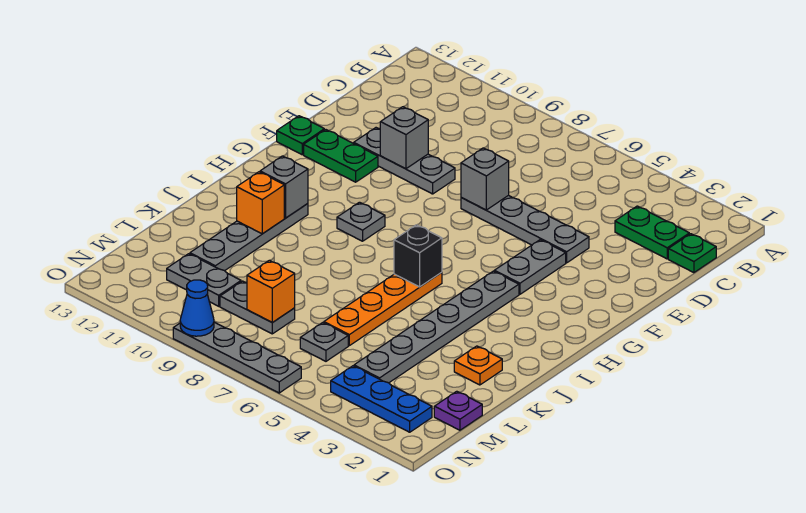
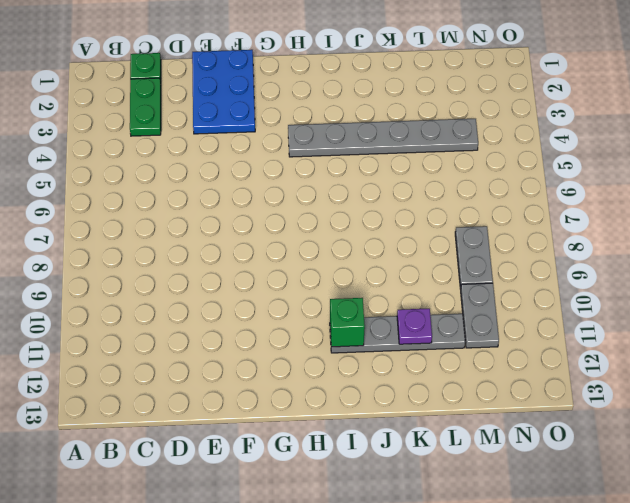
blue 2x3 plate [192,50,255,134] -> none
green 1x1 brick [330,298,365,347] -> grey 1x1 brick [260,156,308,218]
purple 1x1 plate [397,309,432,344] -> purple 1x1 plate moved to [434,391,482,430]
none -> grey 1x4 plate [461,195,589,263]
none -> grey 1x3 plate [354,128,455,194]
none -> grey 1x2 plate [494,240,566,294]

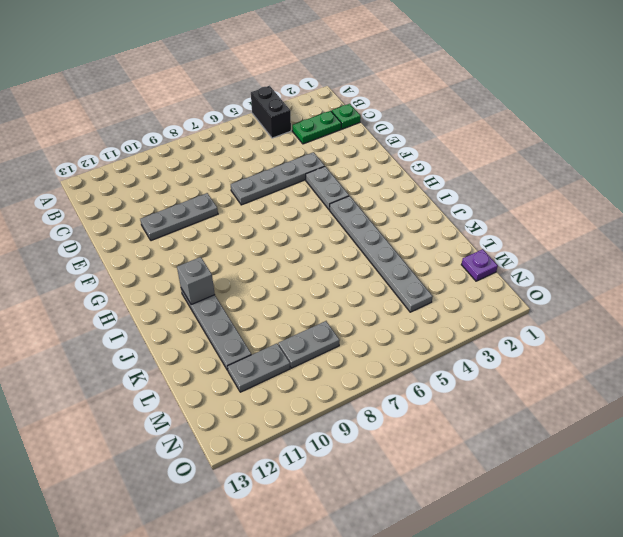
black 1x2 brick [251,86,291,138] -> none
none -> green 1x2 plate [304,130,378,182]
none -> green 1x1 plate [277,116,324,155]
none -> grey 1x1 plate [337,202,385,241]

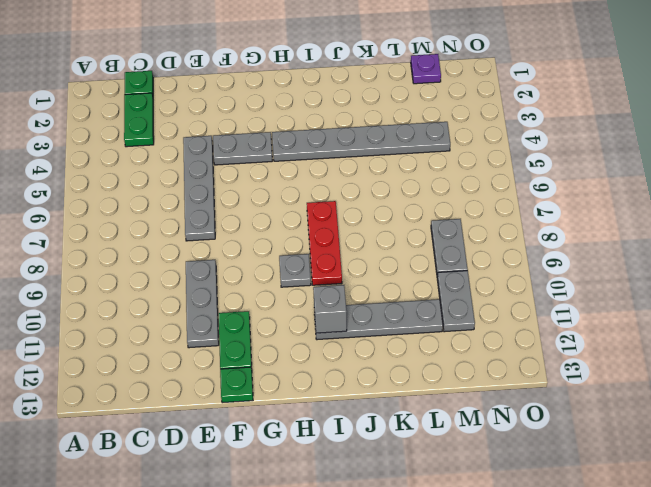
red 1x3 plate [307,201,342,285] -> none
none -> orange 1x4 plate [324,272,442,346]
none -> orange 1x1 plate [454,346,502,385]
none -> grey 1x1 plate [300,323,348,361]

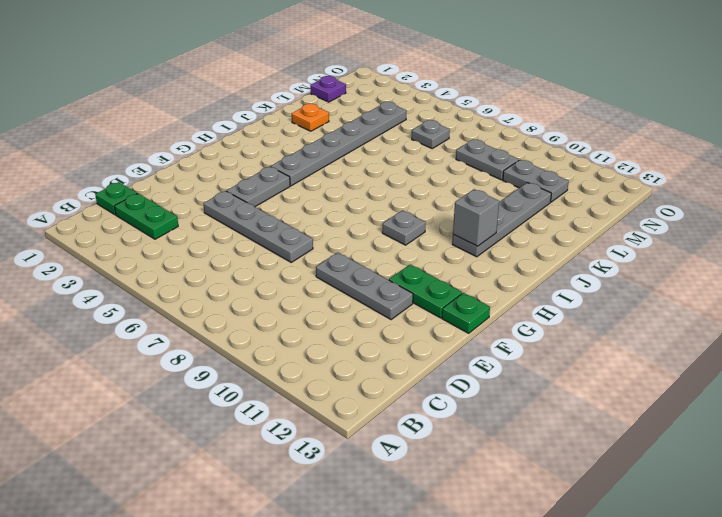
none -> orange 1x4 plate [324,272,442,346]
none -> blue 1x3 plate [331,366,432,432]
none -> grey 1x4 plate [173,322,301,393]

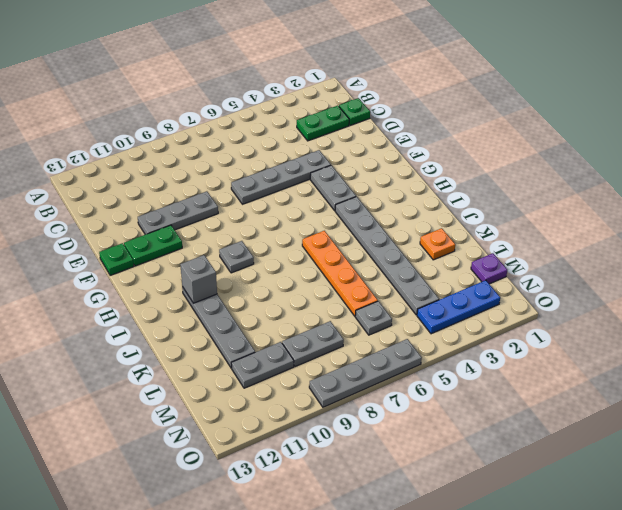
none -> grey 1x1 brick [461,148,509,210]
none -> grey 1x1 brick [380,107,428,169]
none -> black 1x1 brick [394,225,442,287]

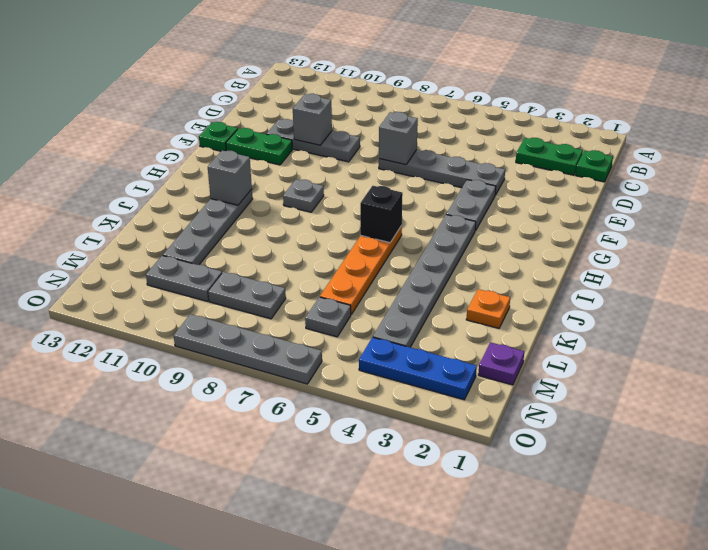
none -> orange 1x1 brick [237,172,284,234]
none -> orange 1x1 brick [247,260,295,323]
none -> blue 1x1 cone [180,280,214,336]

